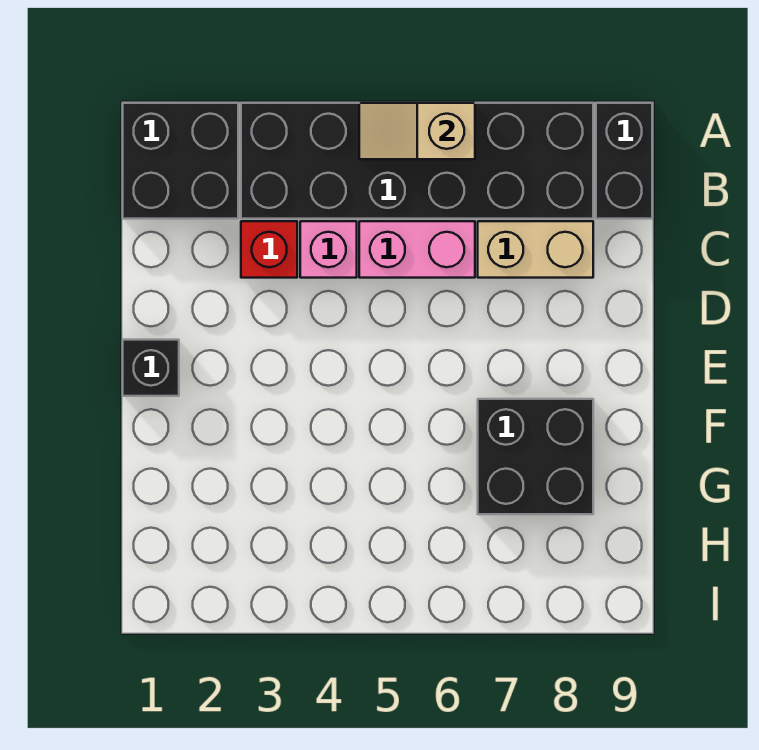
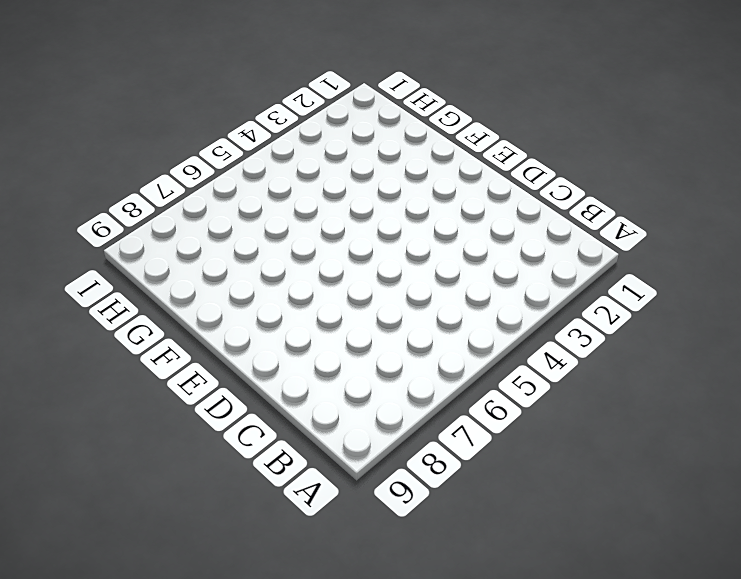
none -> black 2x2 brick [123,103,238,219]
none -> black 2x6 brick [241,103,593,219]

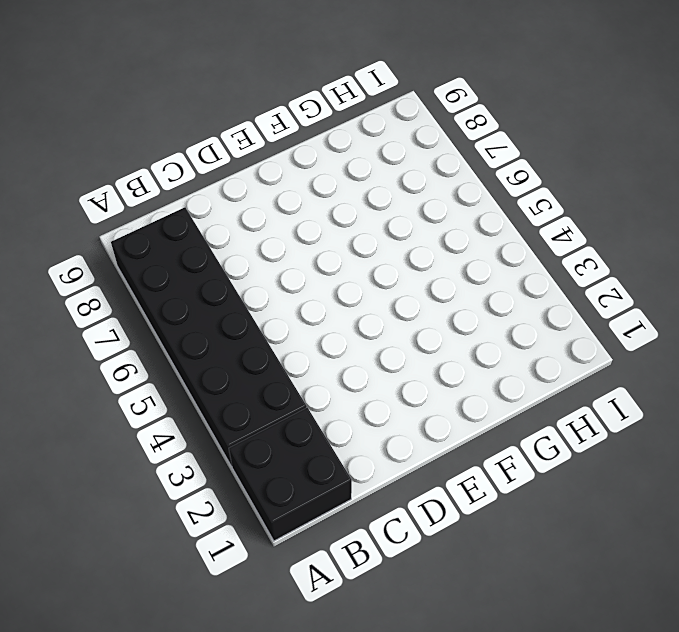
none -> black 1x2 brick [596,103,652,219]
none -> red 1x1 brick [241,221,297,278]

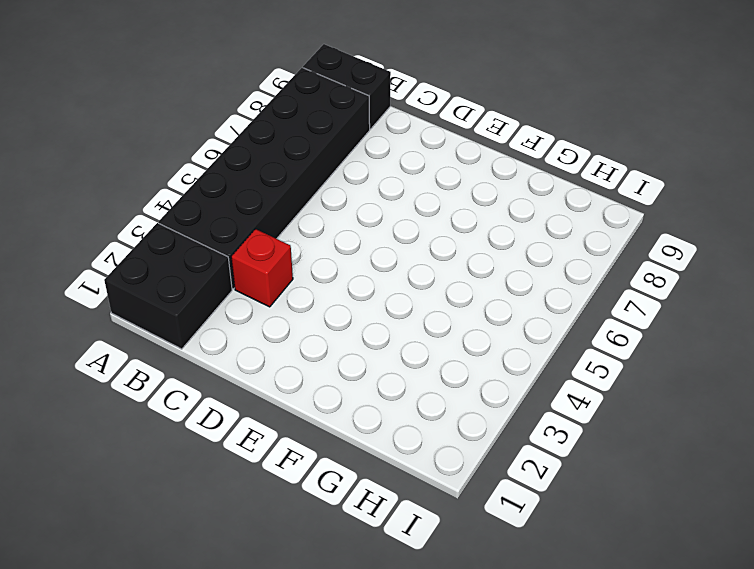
none -> pink 1x1 brick [300,221,357,278]
none -> pink 1x2 brick [359,221,475,278]

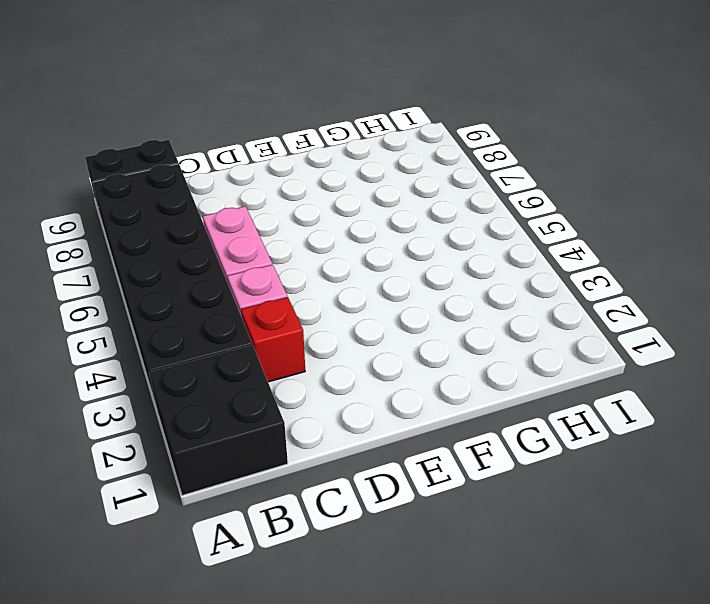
none -> tan 1x2 brick [478,221,593,278]
none -> black 1x1 brick [123,340,179,396]

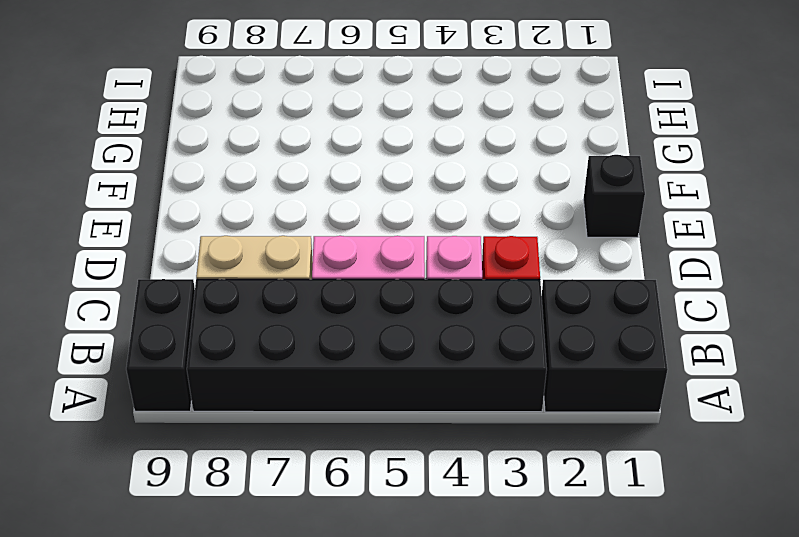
none -> black 2x2 brick [478,399,593,514]
none -> tan 1x2 slope [359,103,475,159]

